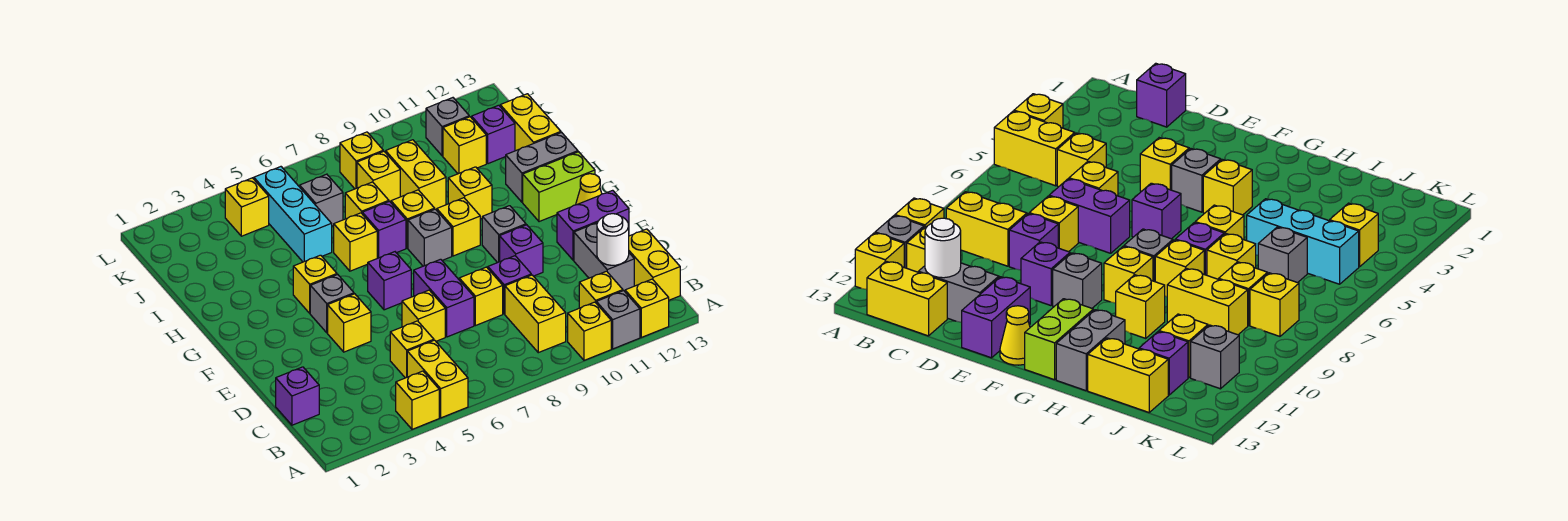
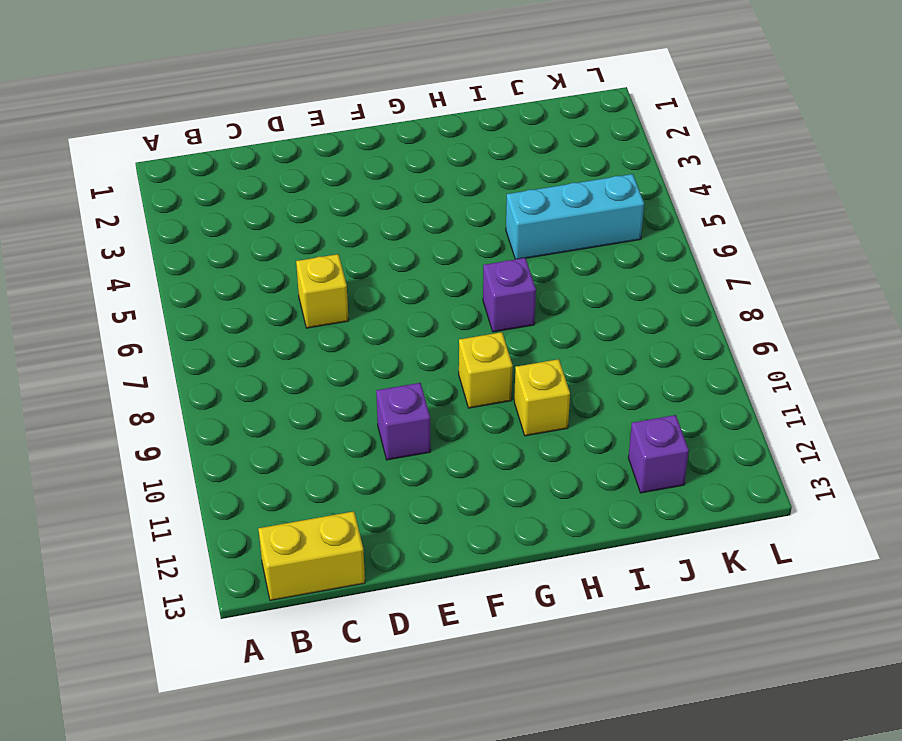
none -> yellow 1x1 brick [396,371,439,429]
none -> yellow 1x2 brick [407,340,468,418]
none -> yellow 1x1 brick [568,302,611,360]
none -> grey 1x1 brick [596,291,640,349]

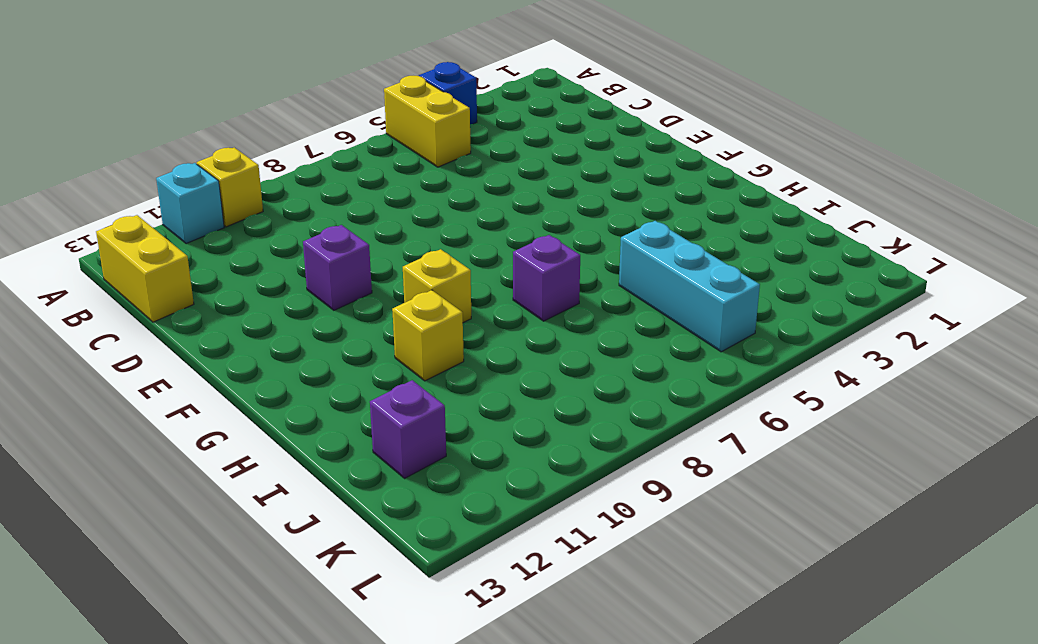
blue 1x1 brick [419,62,477,124] -> yellow 1x1 brick [396,371,439,429]
cyan 1x1 brick [156,163,224,244] -> grey 1x1 brick [596,291,640,349]
none -> yellow 1x1 brick [625,279,669,337]
none -> yellow 1x2 brick [505,275,566,353]
none -> yellow 1x1 brick [579,271,623,308]
none -> purple 1x1 brick [276,367,319,425]

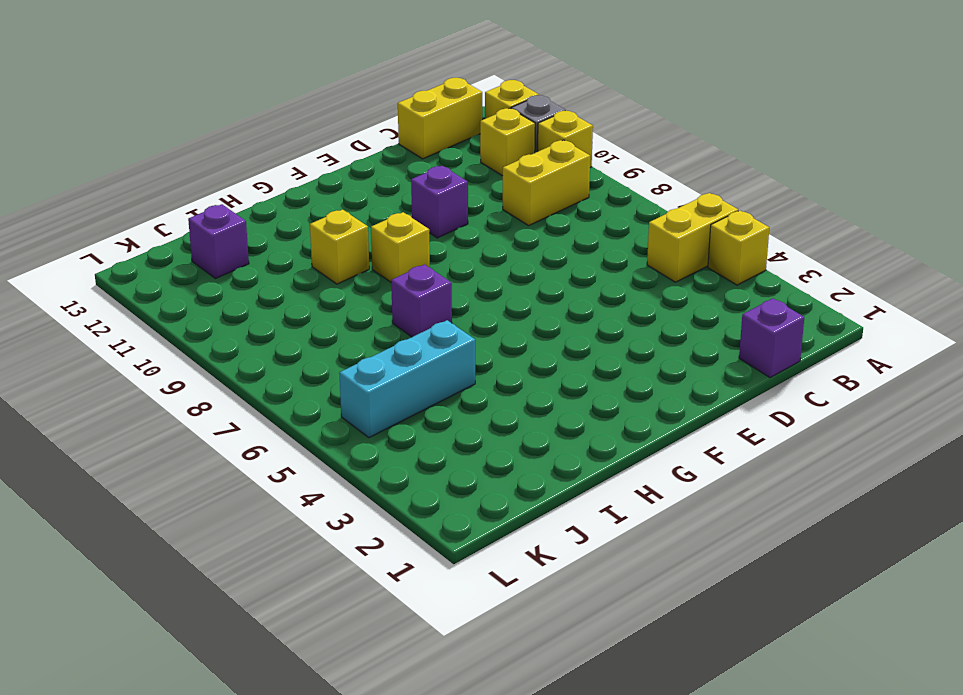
none -> yellow 1x1 brick [390,321,434,378]
none -> grey 1x2 brick [574,223,634,291]
none -> yellow 1x1 brick [402,290,445,341]
none -> purple 1x2 brick [414,259,474,337]

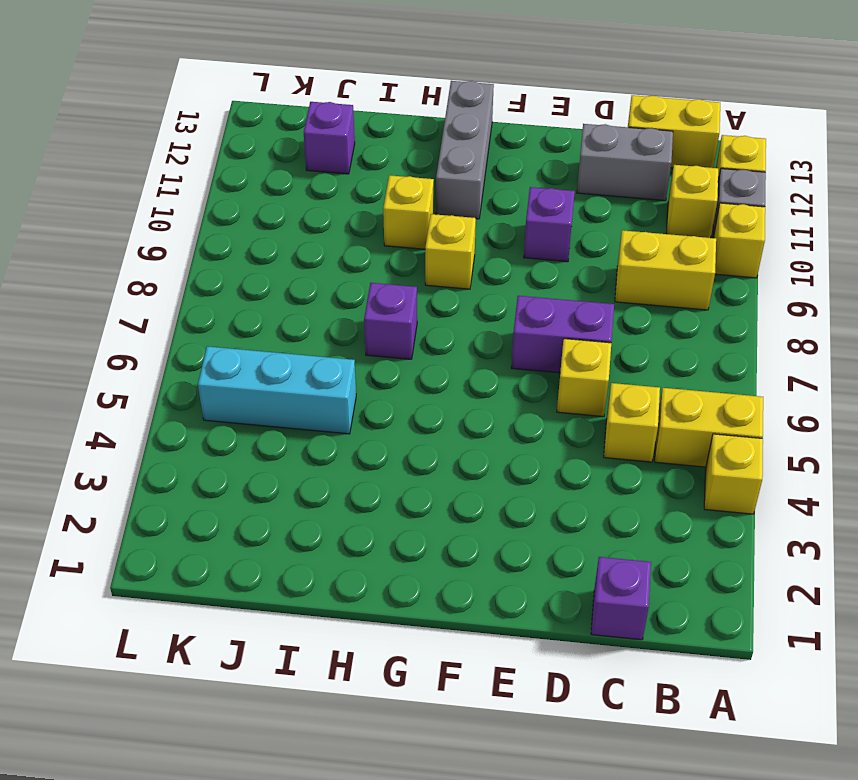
grey 1x3 brick [436,81,494,219] -> lime 1x2 brick [523,152,595,222]
none -> yellow 1x1 brick [459,267,503,326]
none -> purple 1x1 brick [488,256,531,314]
none -> yellow 1x1 brick [328,294,371,352]
none -> purple 1x2 brick [557,190,629,260]

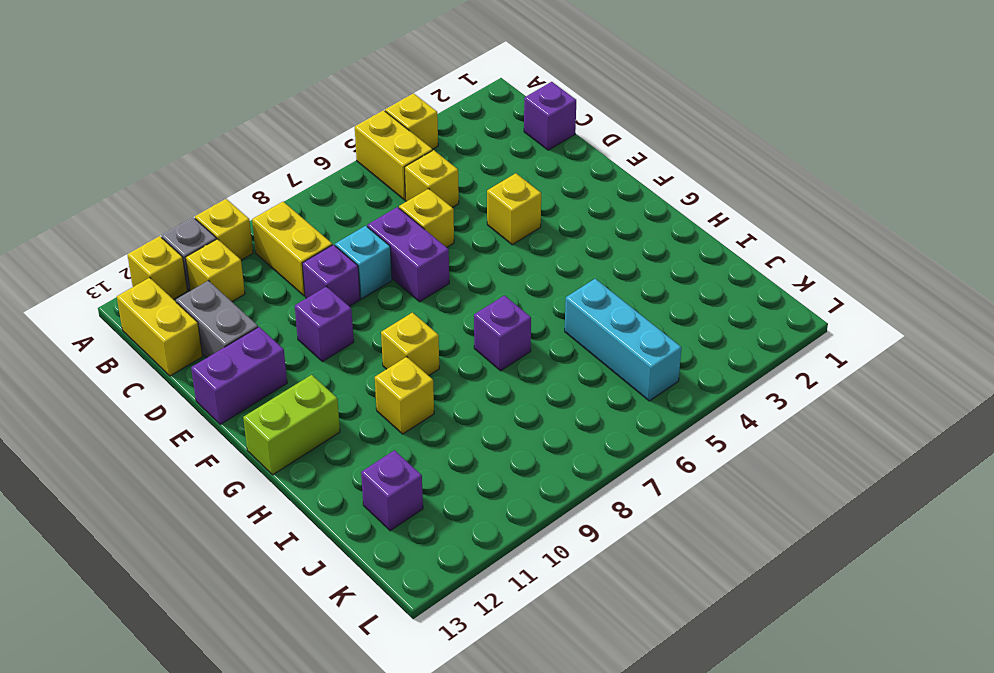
cyan 1x1 brick [335,226,392,299] -> yellow 1x1 brick [459,267,503,326]
none -> grey 1x1 brick [310,275,354,333]
none -> purple 1x1 brick [368,252,411,310]
none -> grey 1x1 brick [482,206,526,263]
none -> yellow 1x1 cone [576,174,602,205]

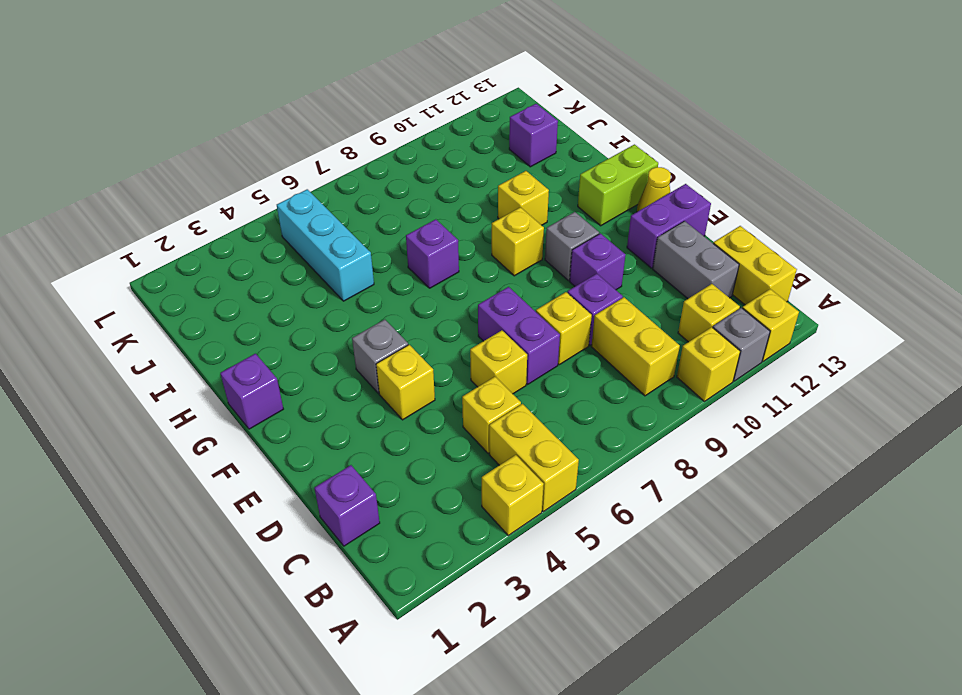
purple 1x1 brick [220,354,283,429] -> purple 1x1 brick moved to [368,252,411,310]
none -> yellow 1x1 brick [293,255,337,313]
none -> grey 1x1 brick [408,209,452,266]
none -> yellow 1x1 brick [334,213,377,271]
none -> yellow 1x1 brick [391,190,435,248]

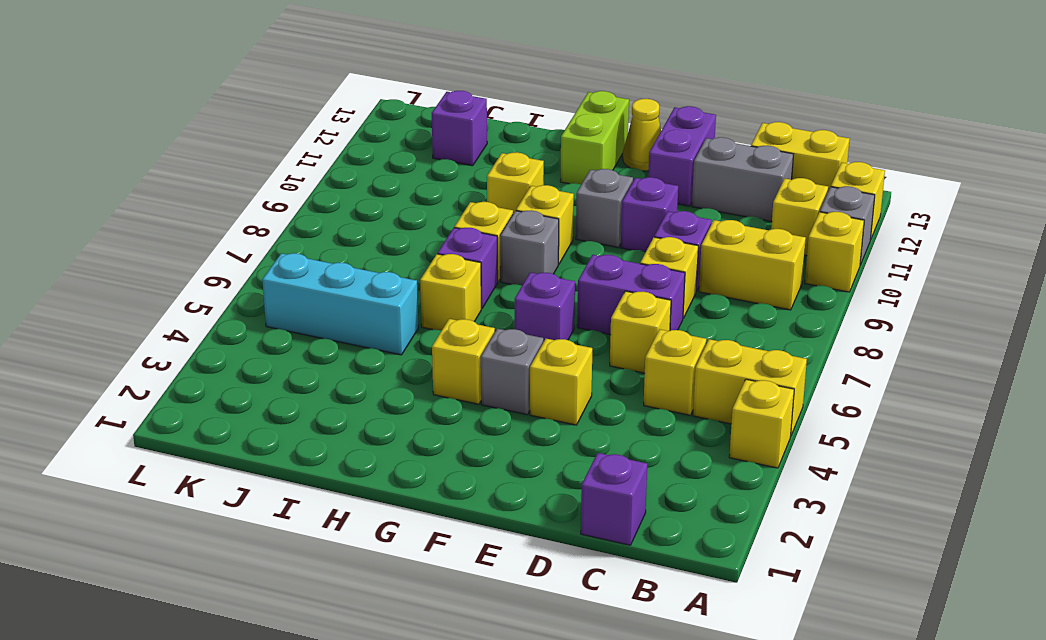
none -> grey 1x2 brick [506,133,578,202]
none -> yellow 1x1 brick [345,182,389,219]
none -> yellow 1x2 brick [386,140,446,210]
none -> yellow 1x2 brick [500,94,561,151]

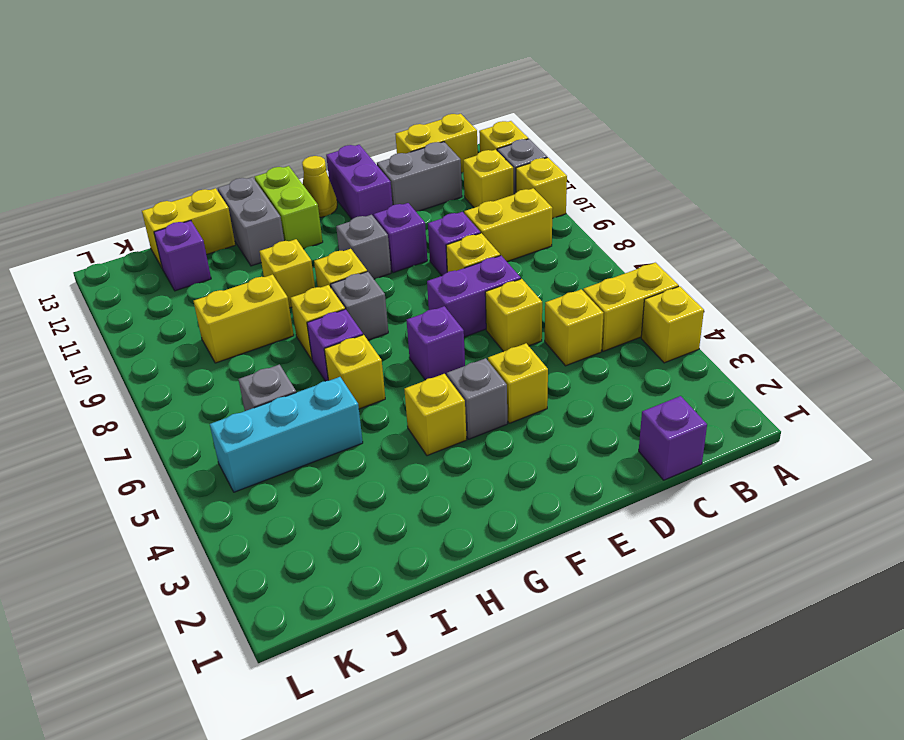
none -> yellow 1x1 brick [345,182,389,219]
none -> yellow 1x1 brick [357,151,400,202]
none -> yellow 1x1 brick [443,117,486,174]
none -> yellow 1x1 brick [225,178,269,236]

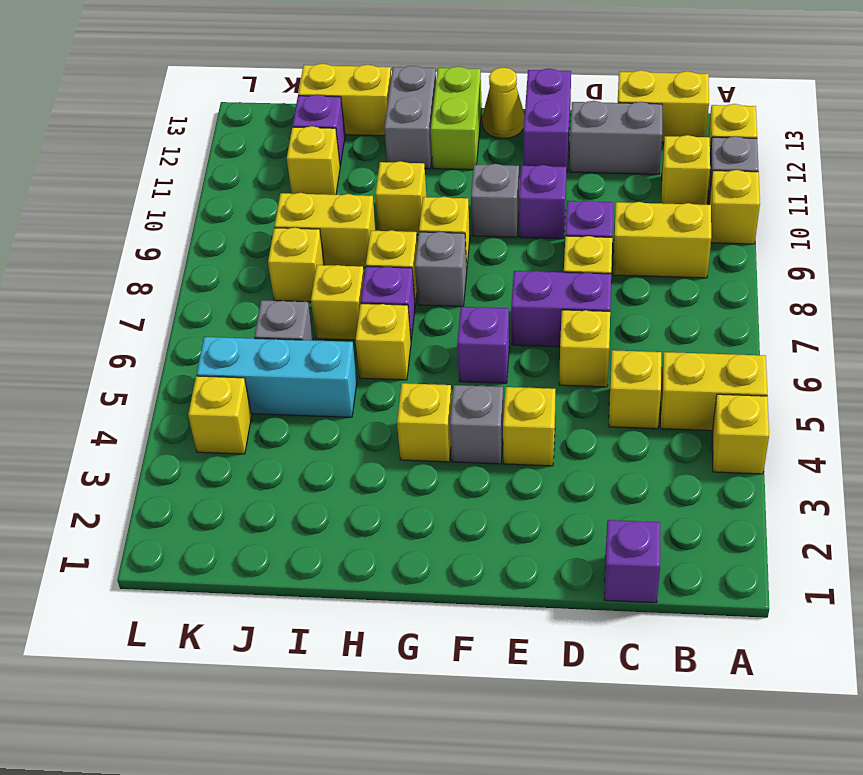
none -> yellow 1x1 brick [340,132,383,189]
none -> grey 1x1 brick [426,98,469,156]
none -> white 1x1 round brick [597,214,629,265]

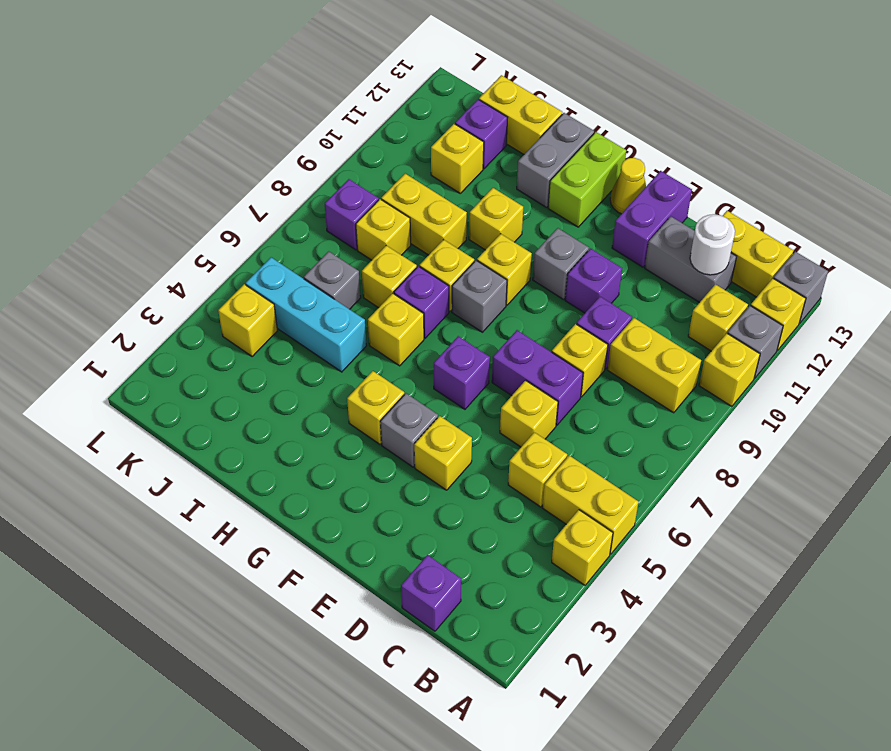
grey 1x1 brick [774,252,828,323] -> grey 1x1 brick moved to [426,98,469,156]
purple 1x1 brick [325,179,379,250] -> yellow 1x1 brick [340,132,383,189]

